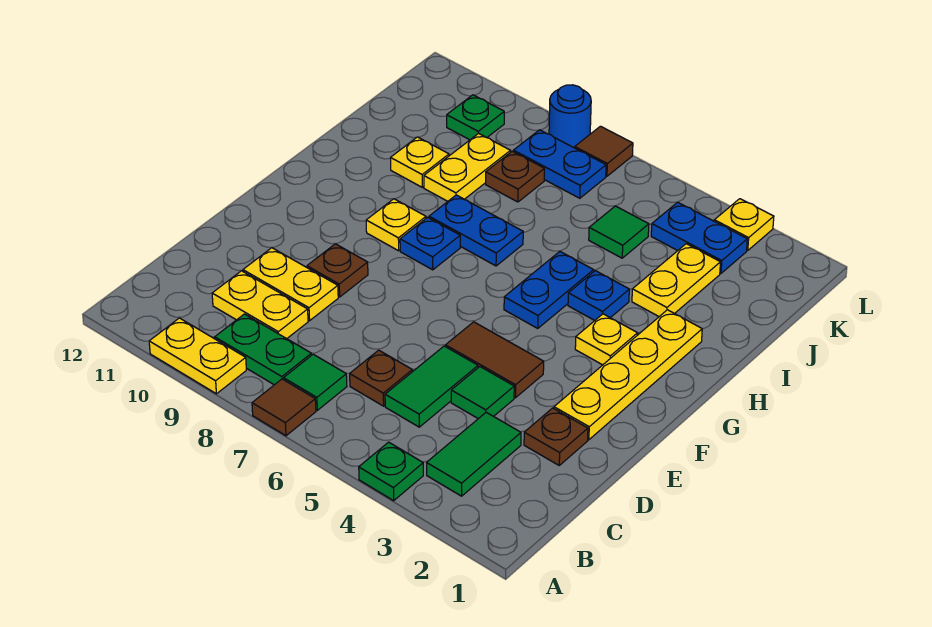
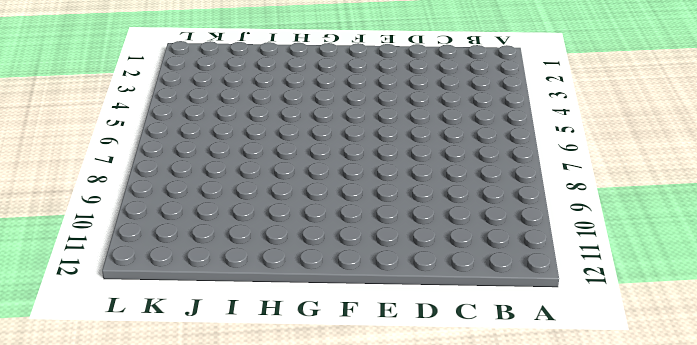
none -> green 1x1 plate [359,442,423,501]
none -> brown 1x1 tile [252,379,316,436]
none -> yellow 1x2 plate [149,318,246,394]
none -> green 1x2 tile [427,412,521,496]

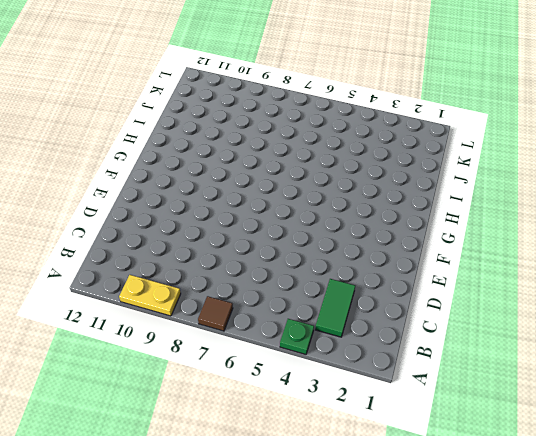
none -> green 1x1 tile [284,354,347,410]
none -> green 1x2 plate [215,314,311,385]
none -> green 1x2 tile [385,346,478,427]
none -> brown 1x1 plate [350,350,412,406]

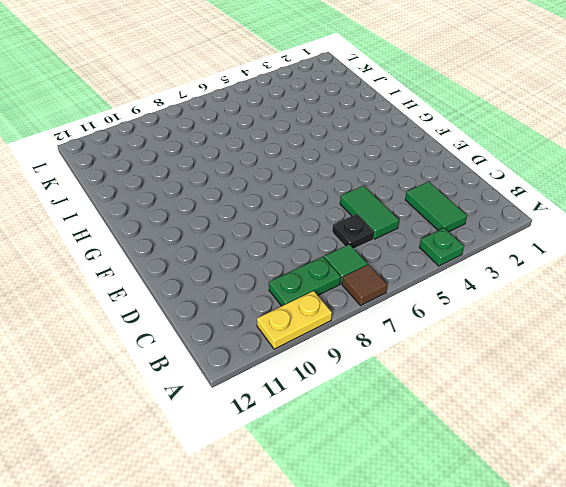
black 1x1 plate [332,214,374,249] -> brown 1x1 plate [350,350,412,406]
none -> yellow 1x2 plate [212,271,308,339]
none -> brown 1x1 plate [524,408,588,465]
none -> green 1x1 tile [451,367,514,419]
none -> yellow 1x2 plate [243,248,338,321]

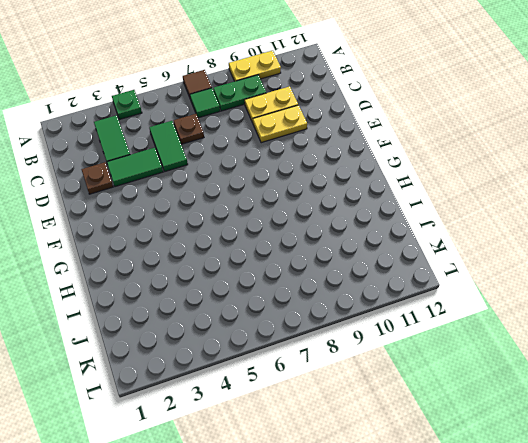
green 1x2 tile [107,148,163,187] -> green 1x1 tile [451,367,514,419]
none -> yellow 1x4 plate [554,310,702,440]
none -> brown 1x2 tile [446,322,544,398]
none -> brown 1x1 plate [307,244,368,297]
none -> yellow 1x1 plate [575,314,638,365]

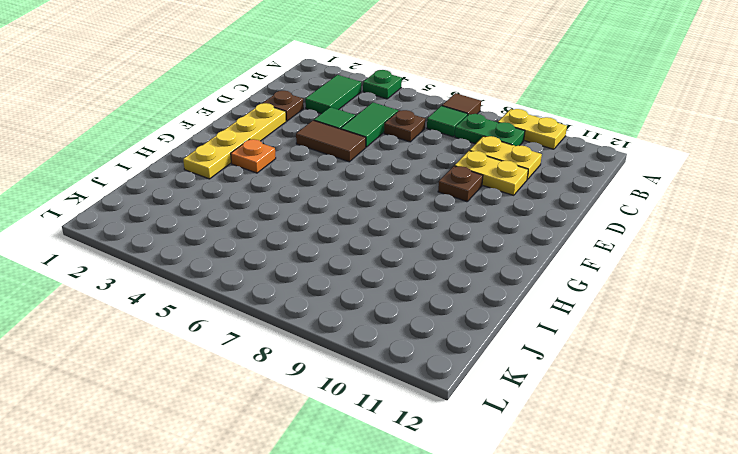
orange 1x1 plate [231,139,276,173] -> yellow 1x1 plate [575,314,638,365]
none -> blue 1x2 plate [504,252,594,329]
none -> blue 1x1 plate [400,217,460,270]
none -> yellow 1x1 plate [366,199,426,251]
none -> blue 1x1 plate [568,271,629,320]

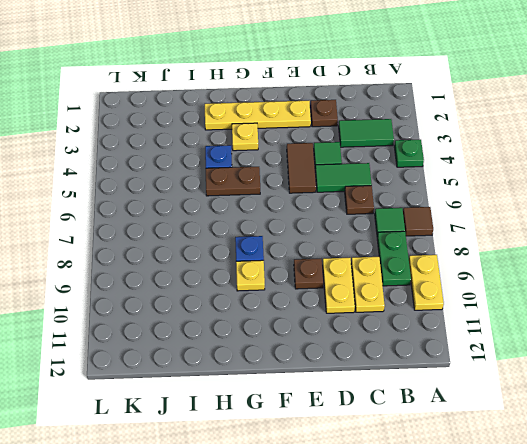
brown 1x2 plate [206,167,260,196] -> blue 1x2 plate [504,252,594,329]
none -> blue 1x2 plate [429,195,523,266]
none -> yellow 1x2 plate [632,244,720,316]
none -> yellow 1x2 plate [424,133,511,201]
none -> yellow 1x1 plate [390,137,449,187]

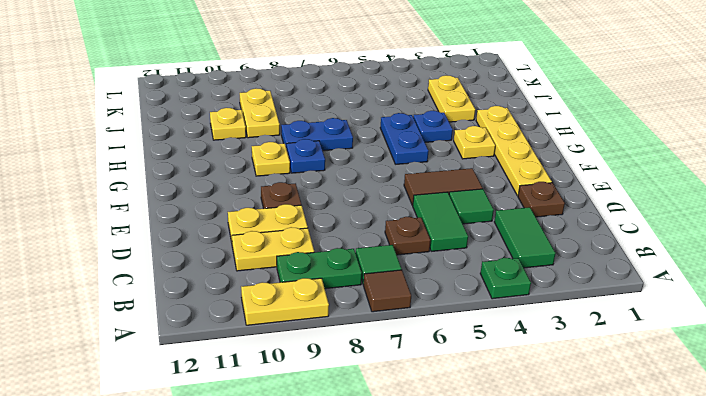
none -> green 1x1 tile [589,206,649,258]
none -> brown 1x1 plate [486,151,544,202]
none -> blue 1x2 plate [651,202,747,273]
none -> blue 1x2 plate [513,130,606,198]

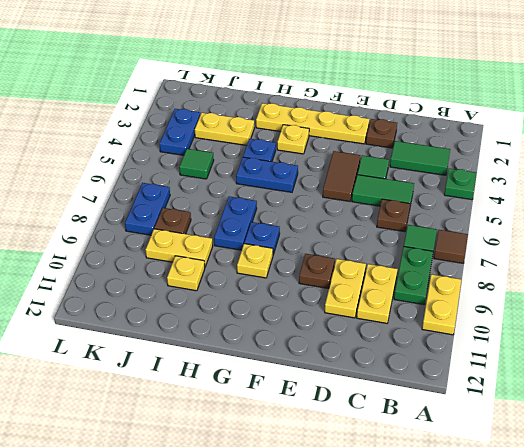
none -> green 1x1 plate [447,95,504,140]
none -> yellow 1x1 plate [714,199,774,250]
none -> brown 1x1 tile [575,126,633,176]
none -> blue 1x1 round brick [549,85,591,148]

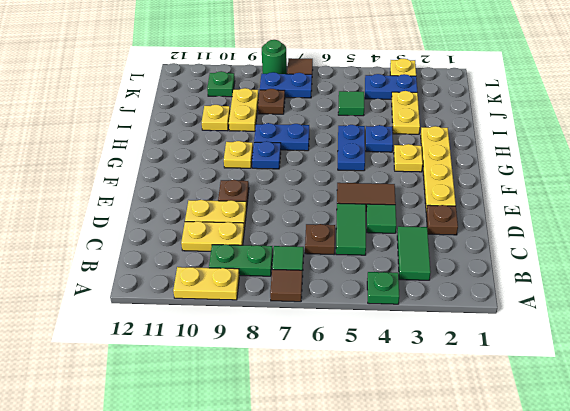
green 1x1 round brick [262,40,287,74] -> blue 1x1 round brick [549,85,591,148]

